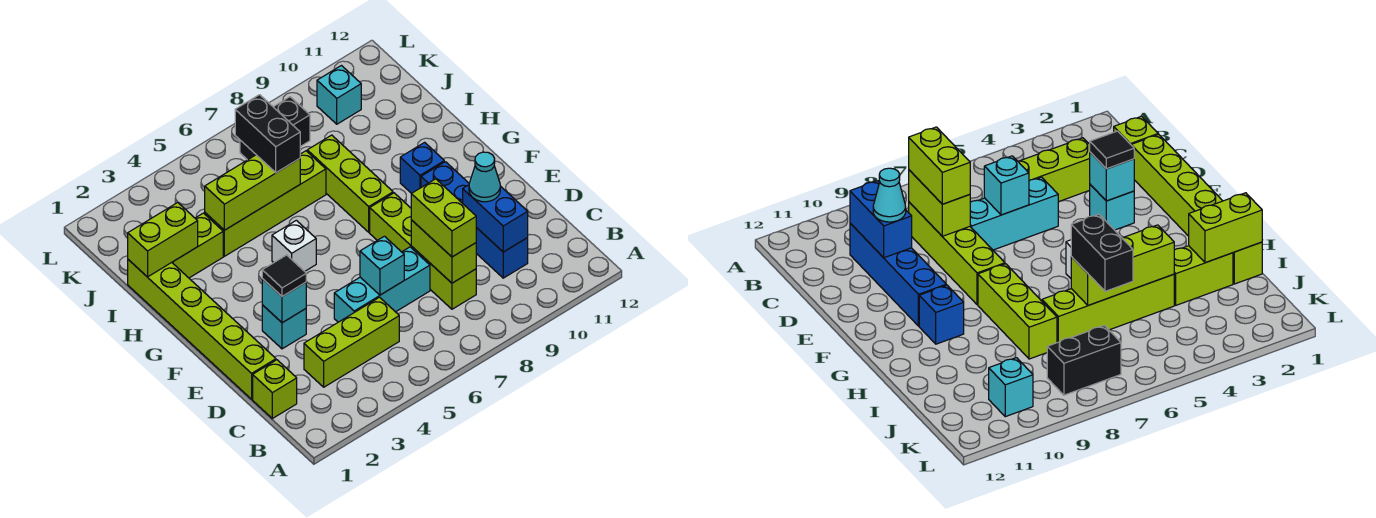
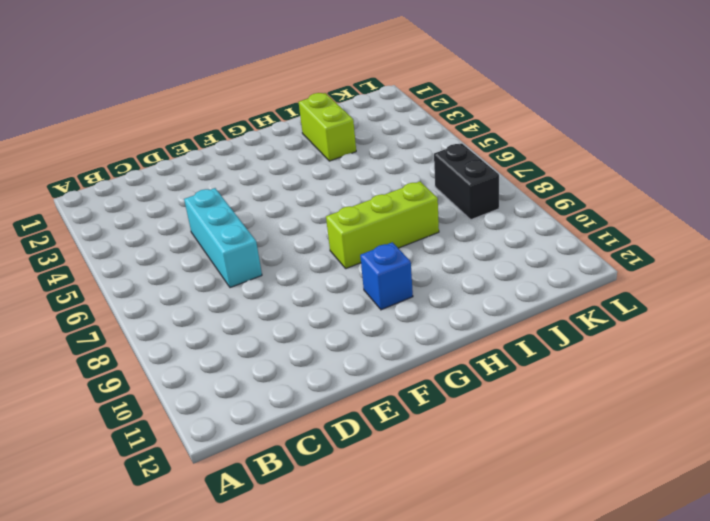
none -> lime 1x1 brick [253,360,297,418]
none -> lime 1x3 brick [304,297,399,387]
none -> lime 1x4 brick [370,193,476,309]

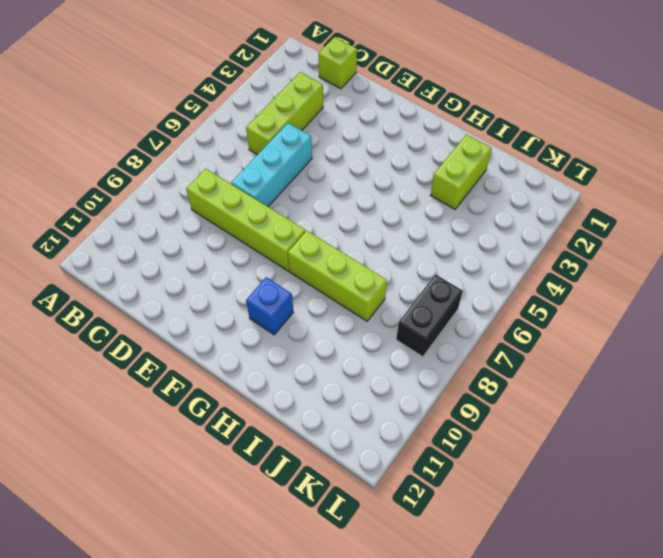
none -> blue 1x4 brick [421,162,528,278]
none -> lime 1x6 brick [128,260,276,399]
none -> cyan 1x1 brick [262,305,306,349]

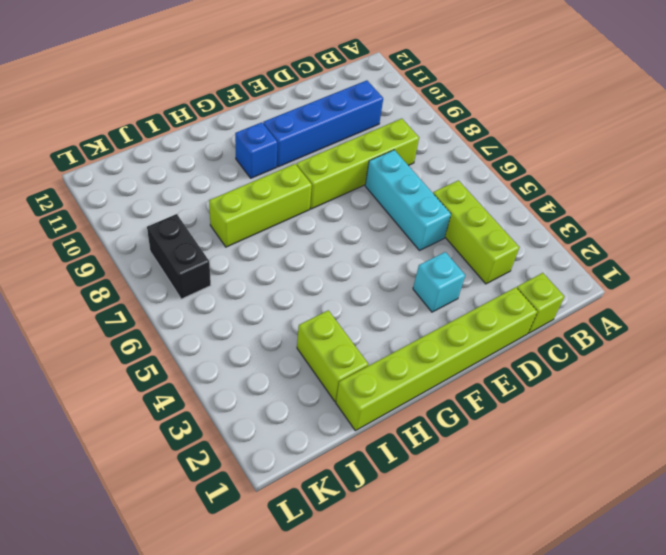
none -> white 1x1 brick [272,220,316,271]
none -> lime 1x4 brick [205,151,326,256]
none -> cyan 1x1 brick [317,66,361,124]

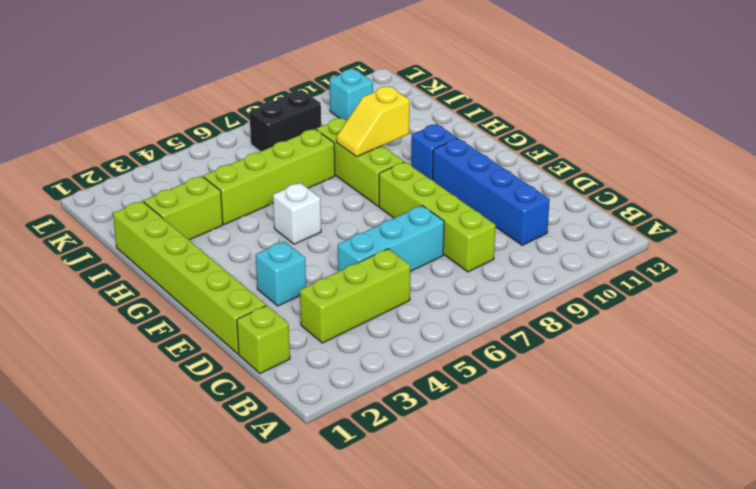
yellow 1x2 slope [337,86,410,157] -> none
none -> lime 1x2 brick [411,220,476,283]
none -> blue 1x2 brick [463,185,528,252]
none -> cyan 1x1 brick [360,236,404,295]

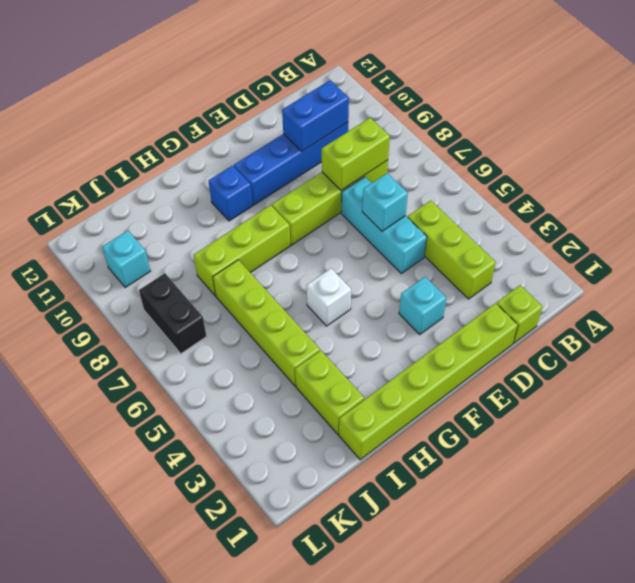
none -> cyan 1x1 brick [262,279,306,323]
none -> lime 1x2 brick [128,203,198,277]
none -> lime 1x3 brick [205,155,300,230]

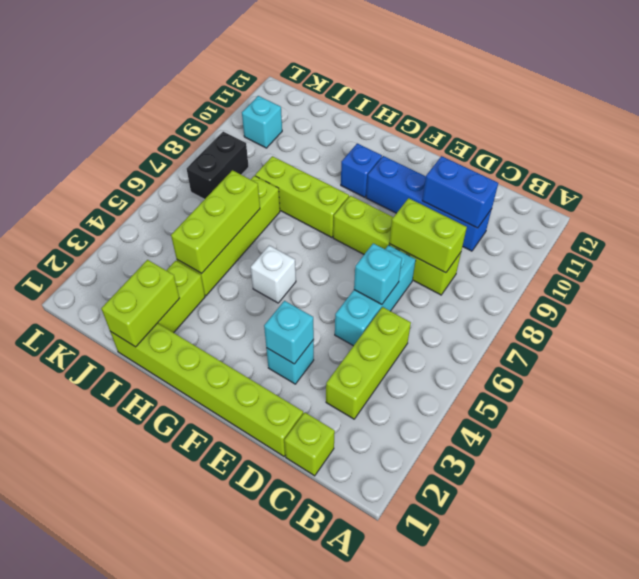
none -> lime 1x2 brick [411,179,476,257]
none -> cyan 1x1 cone [469,152,500,202]
none -> black 1x1 tile [262,255,306,296]

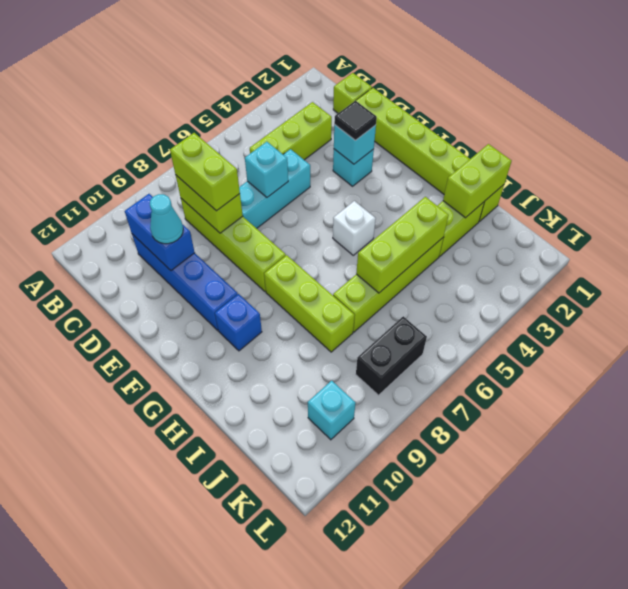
none -> black 1x2 brick [235,95,300,173]

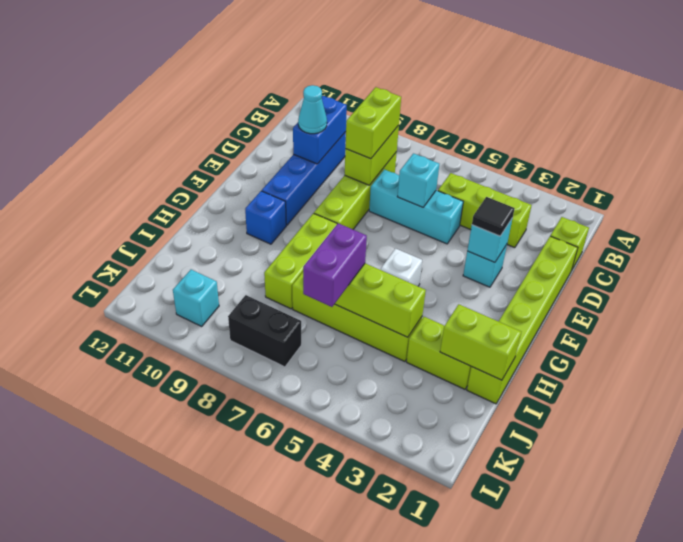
purple 1x2 brick [303,223,367,307] -> black 1x2 brick [235,95,300,173]

